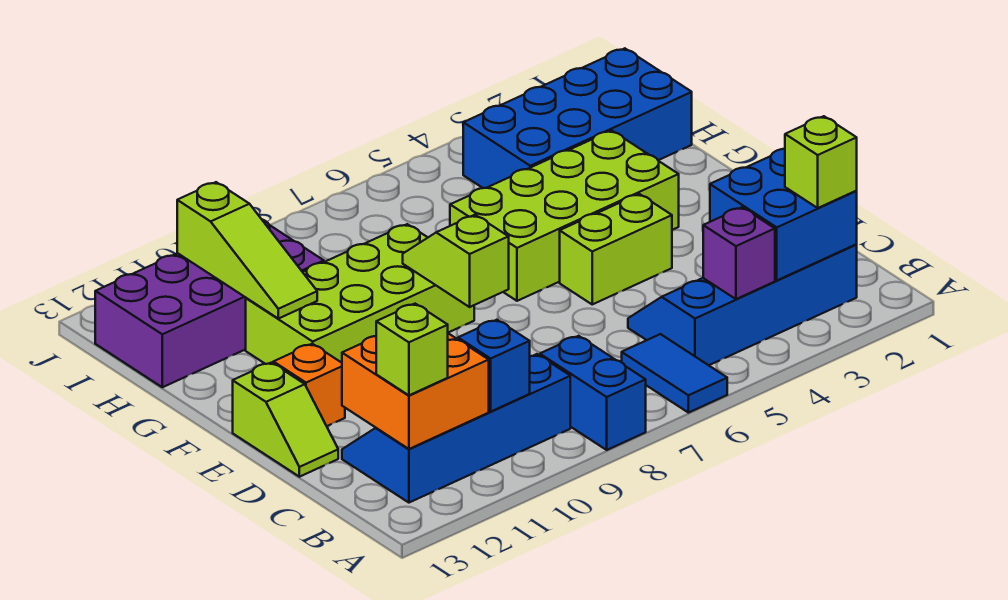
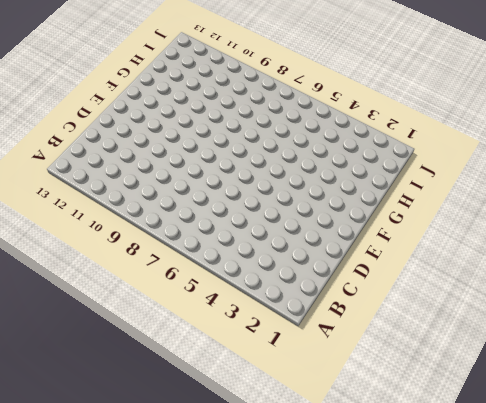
none -> blue 1x2 tile [622,334,727,413]
none -> blue 1x2 brick [540,336,646,450]
none -> blue 2x4 slope [628,245,857,365]

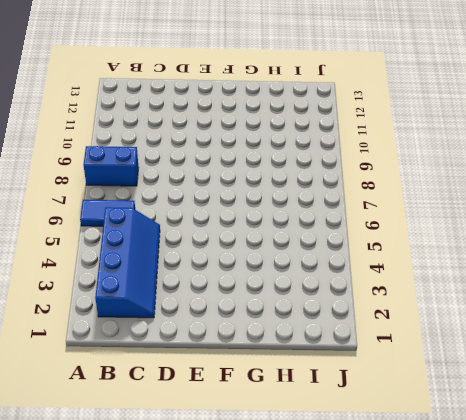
none -> blue 2x4 slope [342,354,570,503]
none -> lime 1x2 slope [233,363,338,477]
none -> lime 1x2 brick [560,194,672,304]

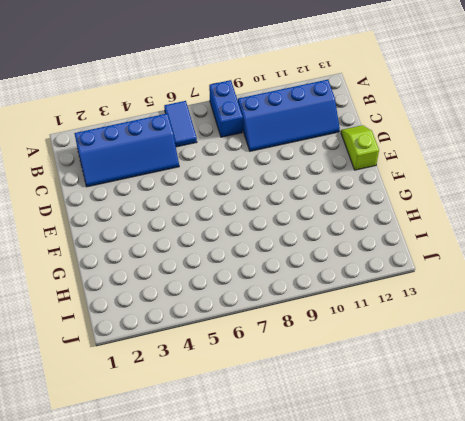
none -> lime 1x2 brick [560,194,672,304]
none -> orange 1x1 brick [273,344,345,426]
none -> lime 2x4 brick [450,130,679,301]

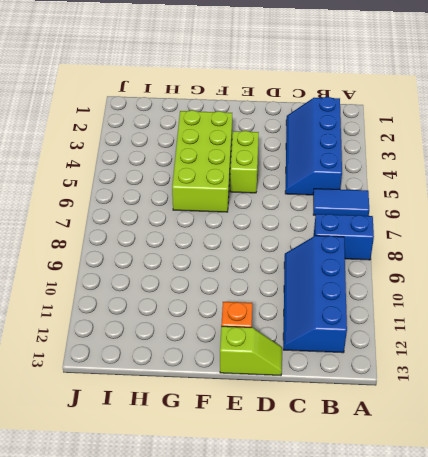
none -> lime 2x4 brick [246,224,474,364]
none -> blue 2x4 brick [463,48,692,188]
none -> purple 2x4 brick [95,220,324,387]

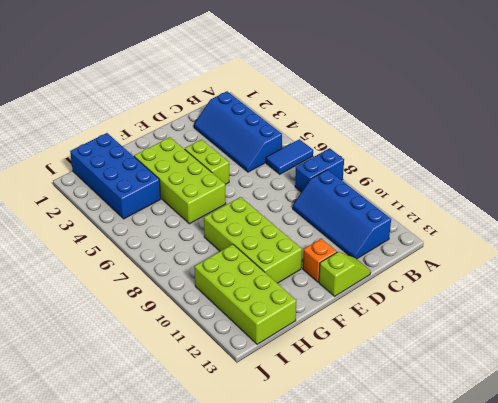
lime 2x4 brick [194,244,296,344] -> purple 2x4 brick [95,220,324,387]
none -> blue 2x2 brick [710,149,857,280]
none -> purple 1x1 brick [703,207,775,299]
none -> blue 1x1 brick [458,320,530,411]

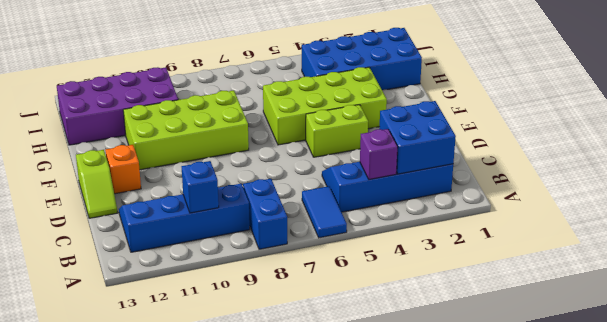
none -> orange 2x2 brick [342,333,489,449]
none -> lime 1x2 slope [403,215,509,307]
none -> lime 1x3 slope [177,182,317,319]

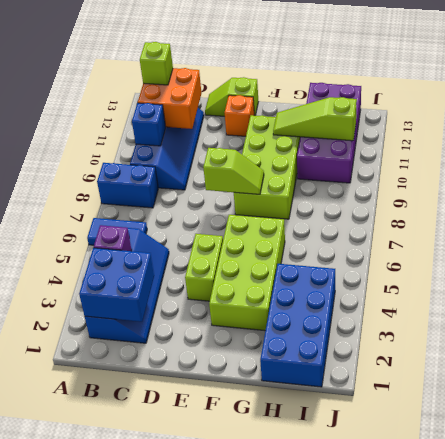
none -> lime 1x1 brick [785,116,857,208]

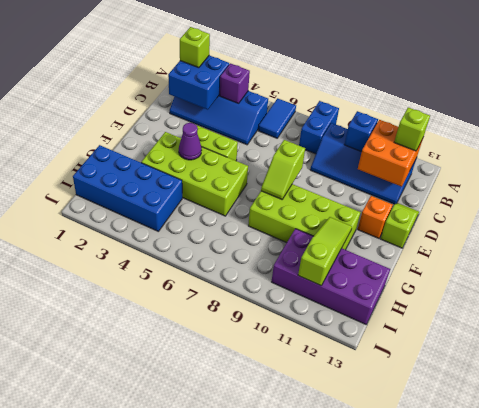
purple 1x1 cone [179,123,202,160] -> none

